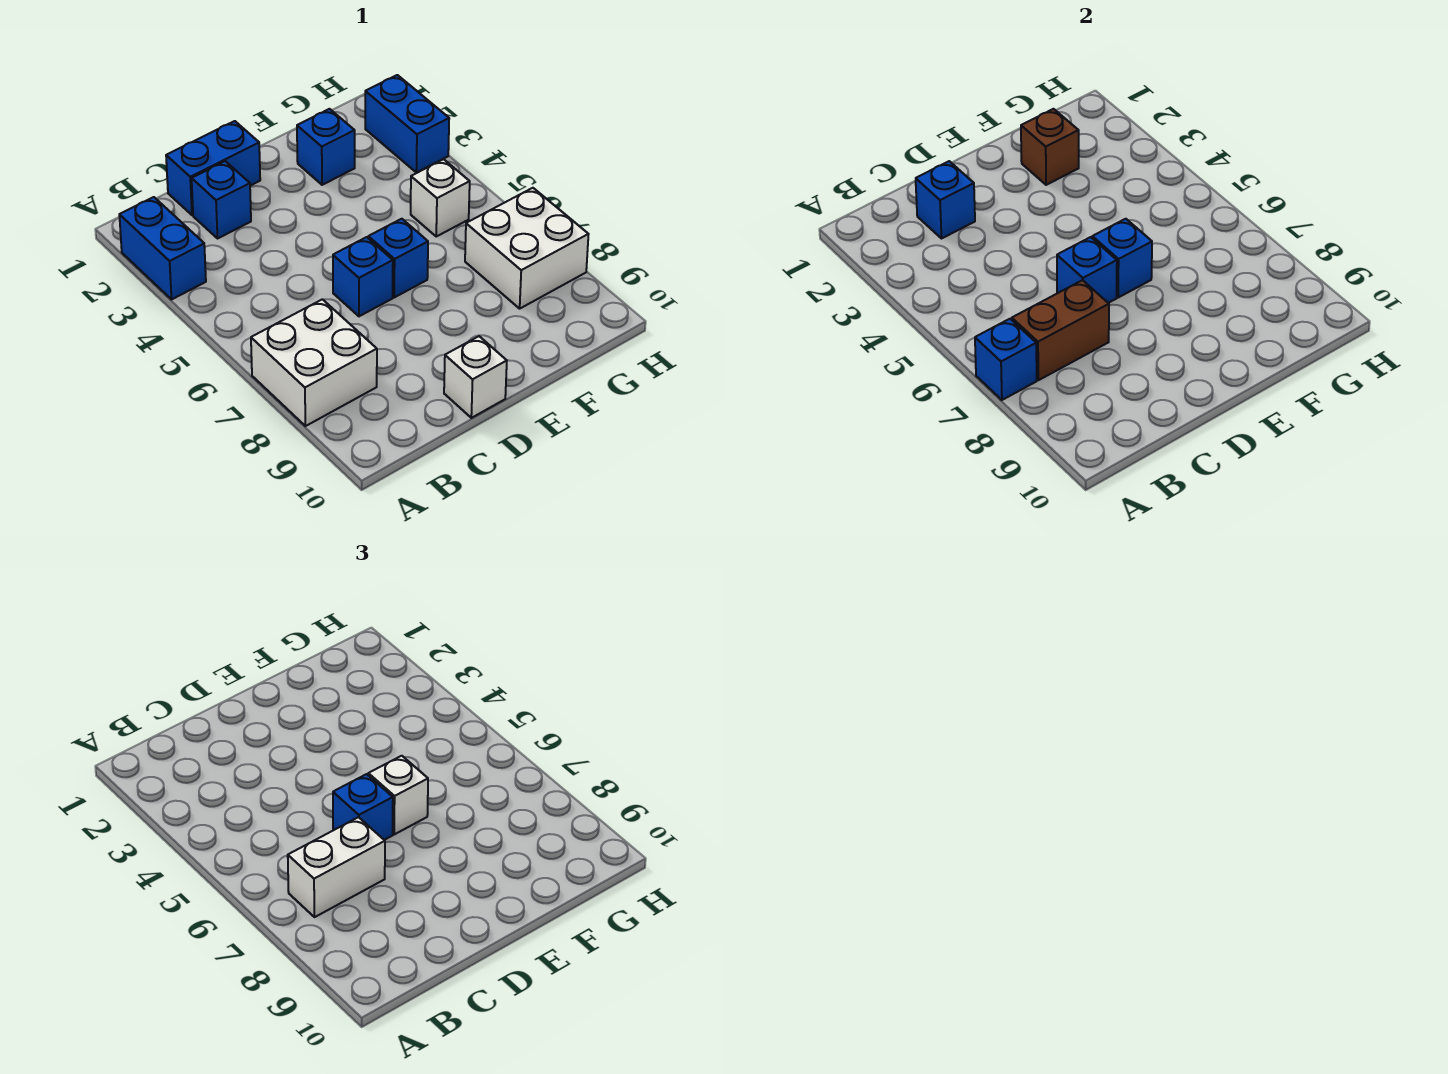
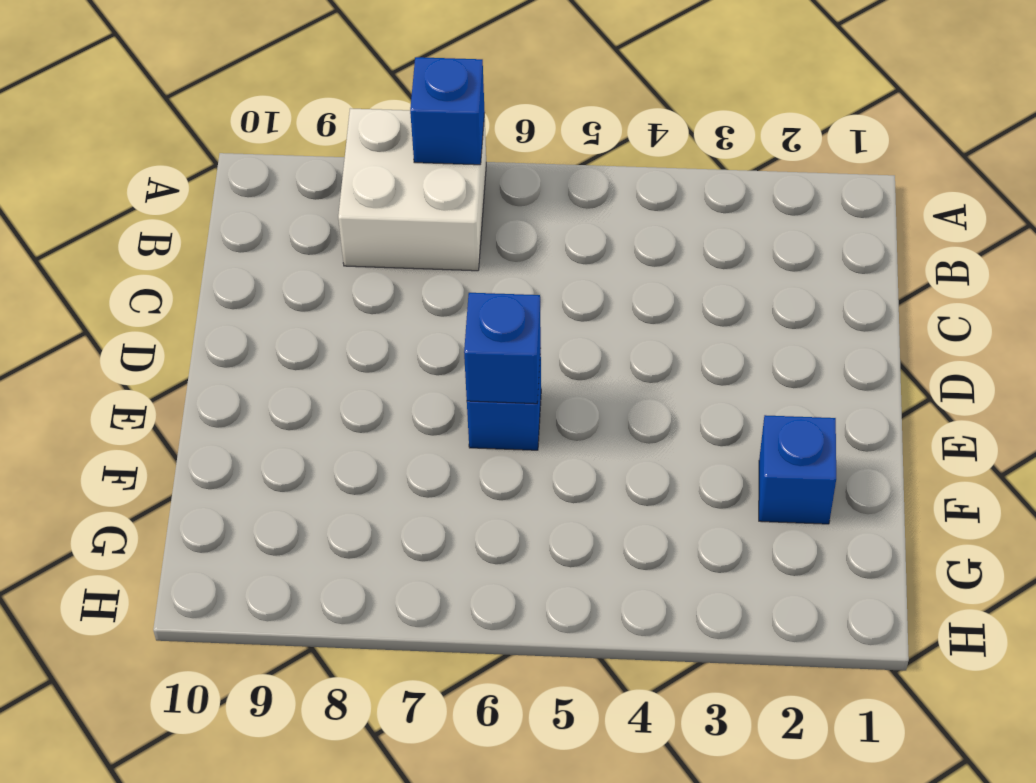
none -> blue 1x2 brick [119,197,206,299]
none -> blue 1x2 brick [166,121,260,215]
none -> blue 1x1 brick [192,161,251,238]

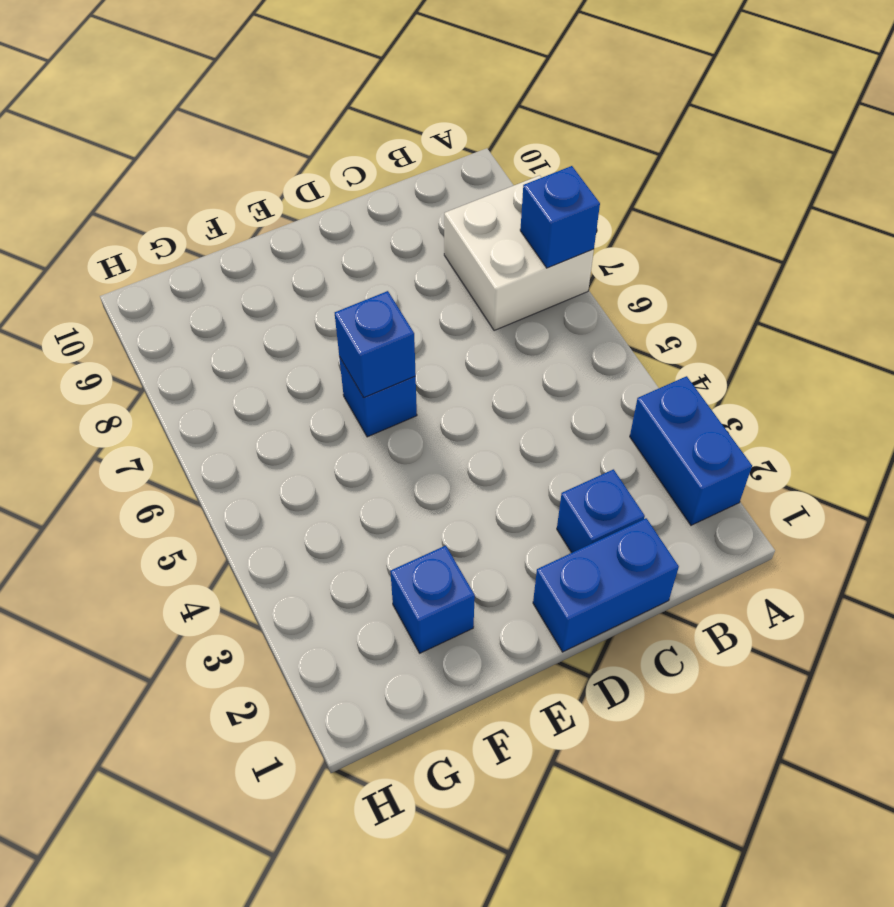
none -> blue 1x1 brick [333,237,393,316]
none -> white 1x1 brick [444,336,507,418]
none -> white 1x1 brick [411,159,470,236]

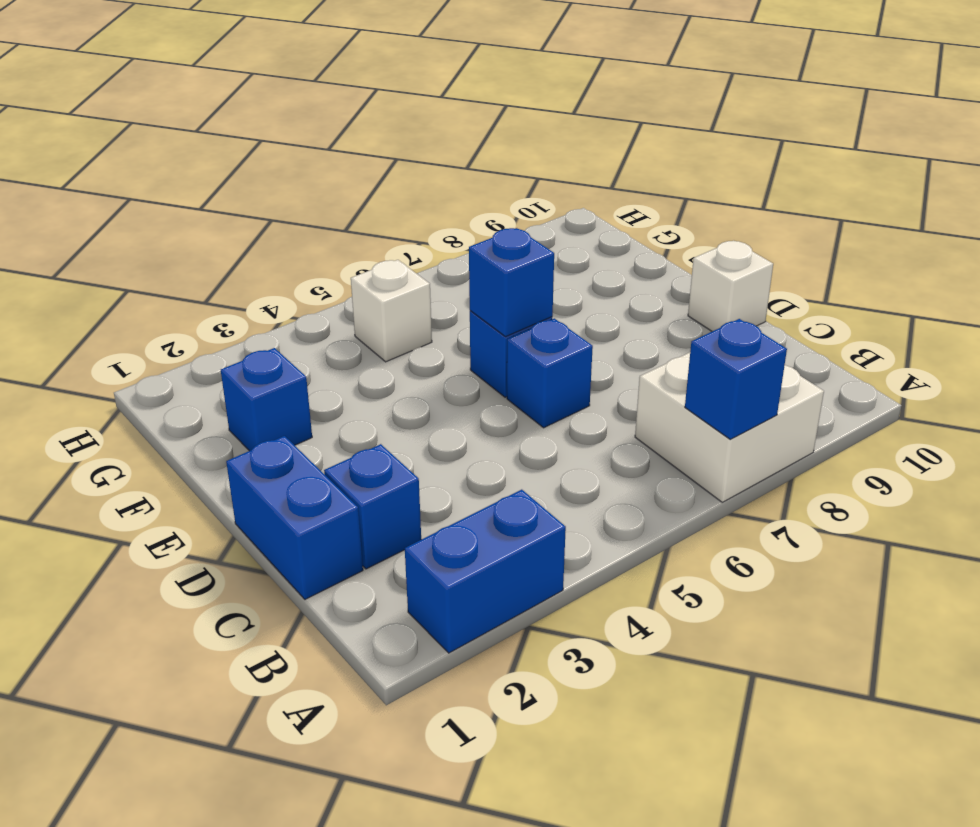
none -> white 2x2 brick [465,188,589,309]
none -> blue 1x2 brick [365,75,449,173]
none -> brown 1x2 brick [1012,280,1109,380]

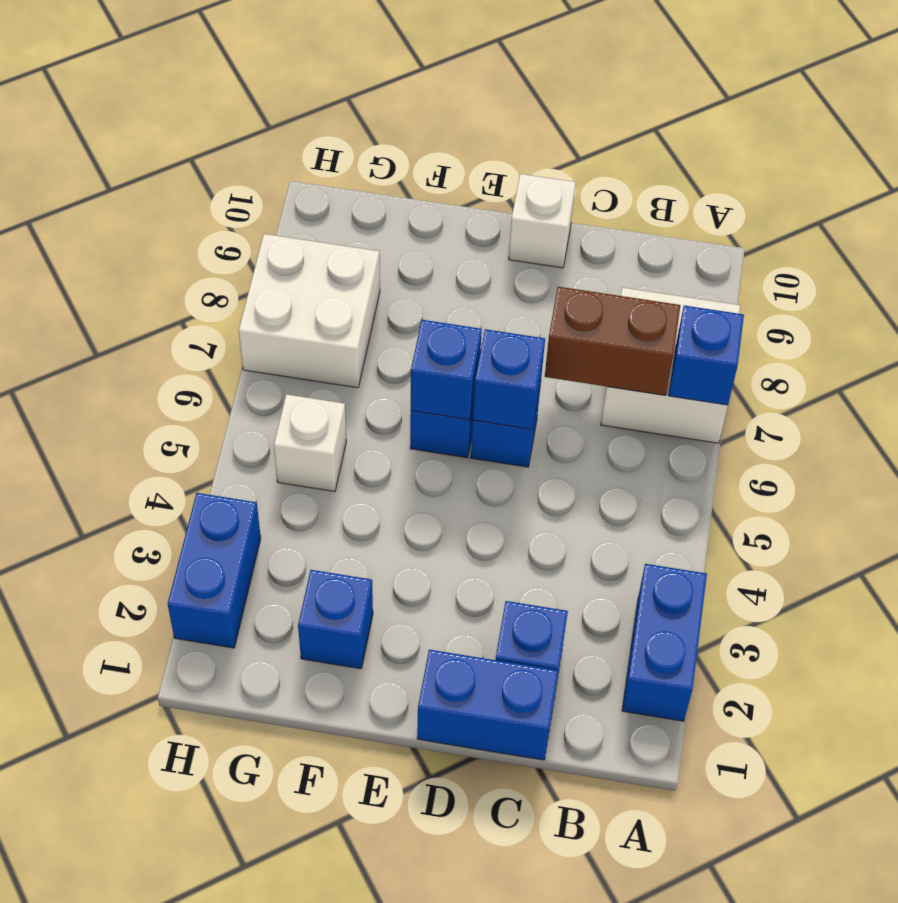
none -> blue 1x1 brick [916,161,975,238]
none -> brown 1x1 brick [1021,109,1079,185]
none -> white 1x2 brick [288,817,385,917]

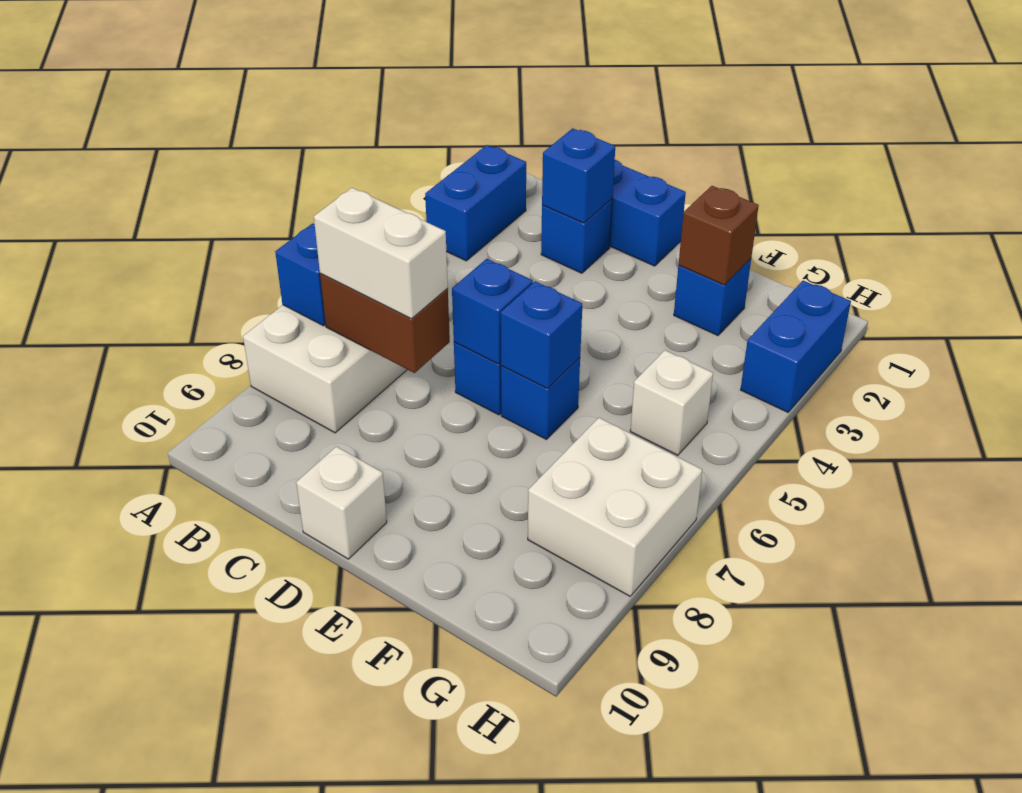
none -> blue 1x1 brick [333,774,393,840]
none -> white 1x1 brick [368,756,428,834]

